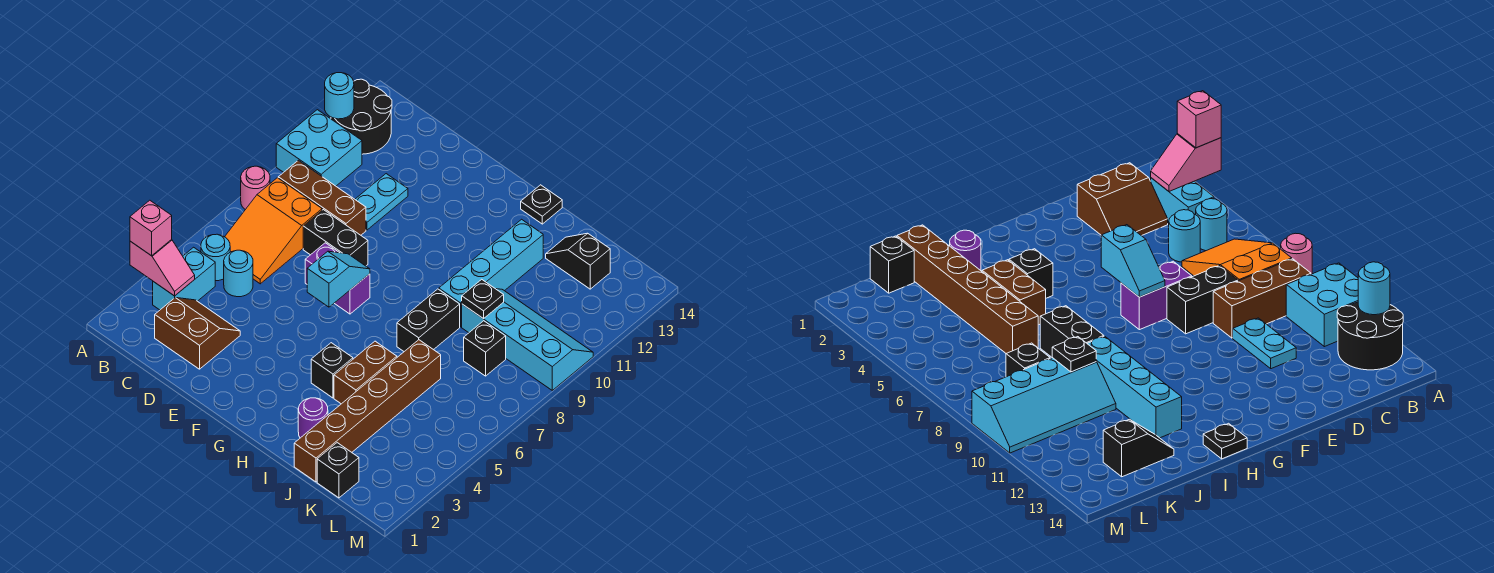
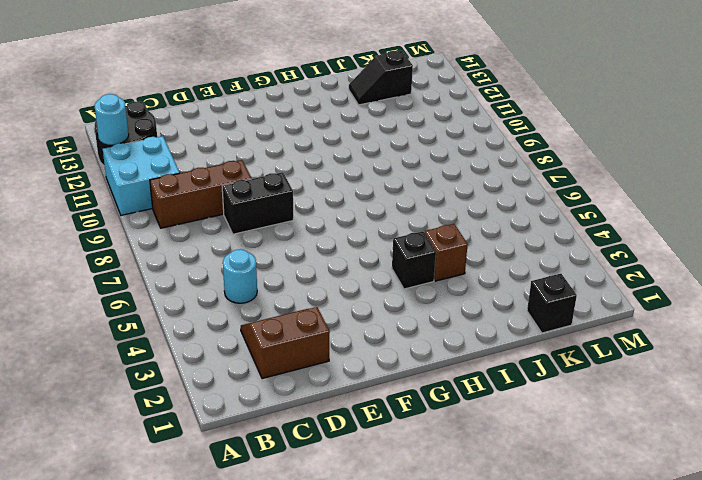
brown 1x1 brick [425,224,468,281] -> brown 1x2 brick [334,341,397,404]
none -> pink 1x1 round brick [241,166,270,210]
none -> cyan 1x2 brick [153,247,215,310]
none -> cyan 1x1 round brick [201,234,230,281]

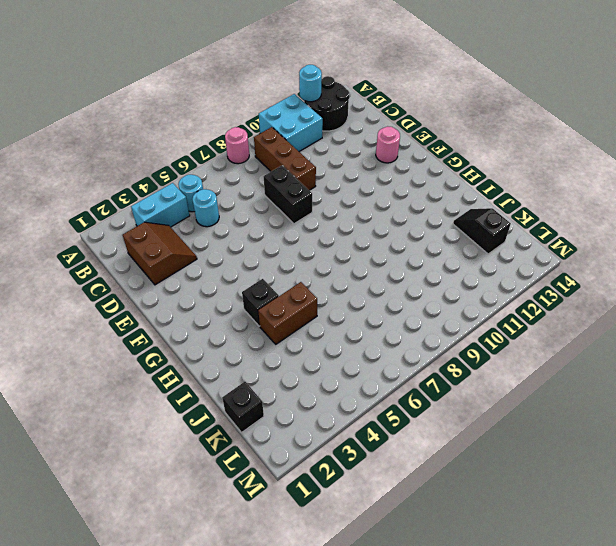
pink 1x1 round brick [376,127,400,163] -> none
none -> orange 2x3 slope [225,178,322,284]
none -> cyan 1x2 plate [355,174,408,230]
none -> purple 1x2 brick [305,243,370,314]

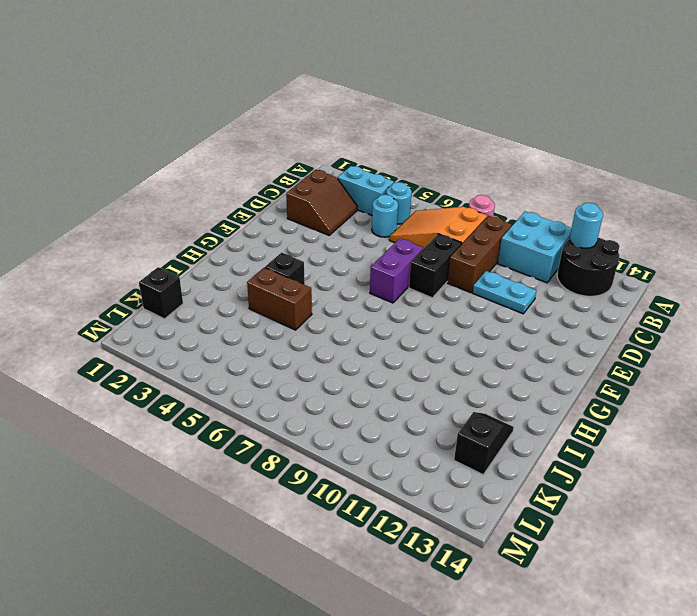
none -> black 1x1 plate [521,185,562,224]
none -> purple 1x1 round brick [298,398,328,438]
none -> black 1x2 brick [397,289,460,351]

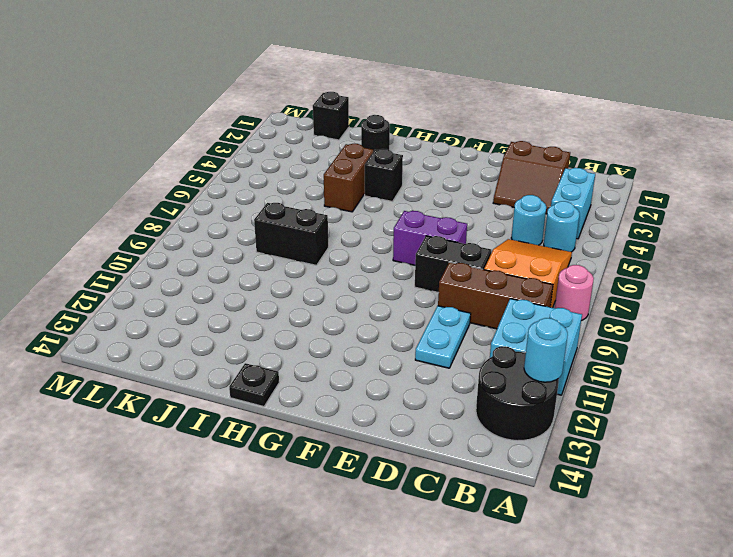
black 1x1 round brick [361,115,390,152] -> purple 1x1 round brick [298,398,328,438]
black 1x2 brick [254,203,328,265] -> black 1x2 brick turned to [397,289,460,351]
none -> cyan 1x4 brick [439,219,543,327]
none -> brown 1x6 brick [294,340,441,482]
none -> cyan 2x4 slope [462,289,593,390]

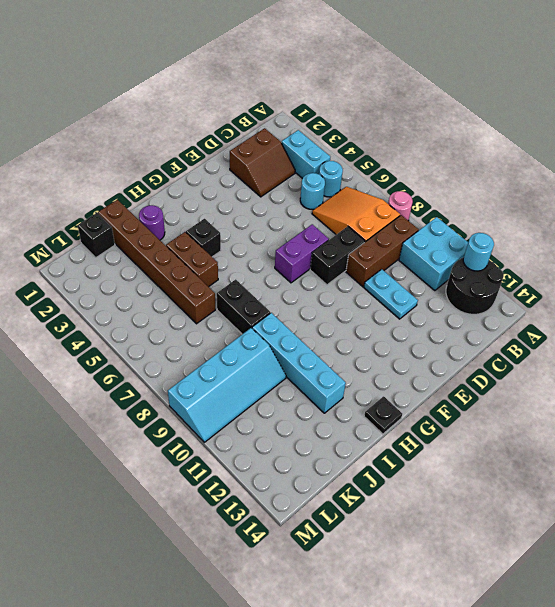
none -> black 1x2 slope [546,233,610,289]
none -> black 1x1 brick [464,321,506,376]
none -> pink 1x2 slope [130,239,195,296]

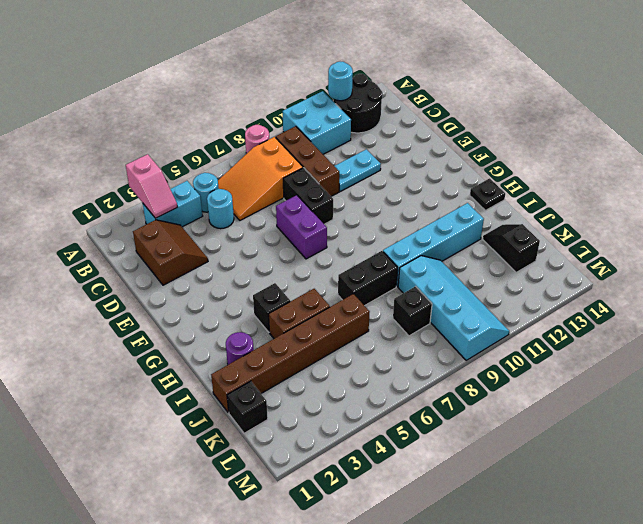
none -> cyan 1x2 slope [307,251,370,307]
none -> black 1x1 plate [462,279,504,319]
none -> pink 1x1 brick [130,200,172,256]

